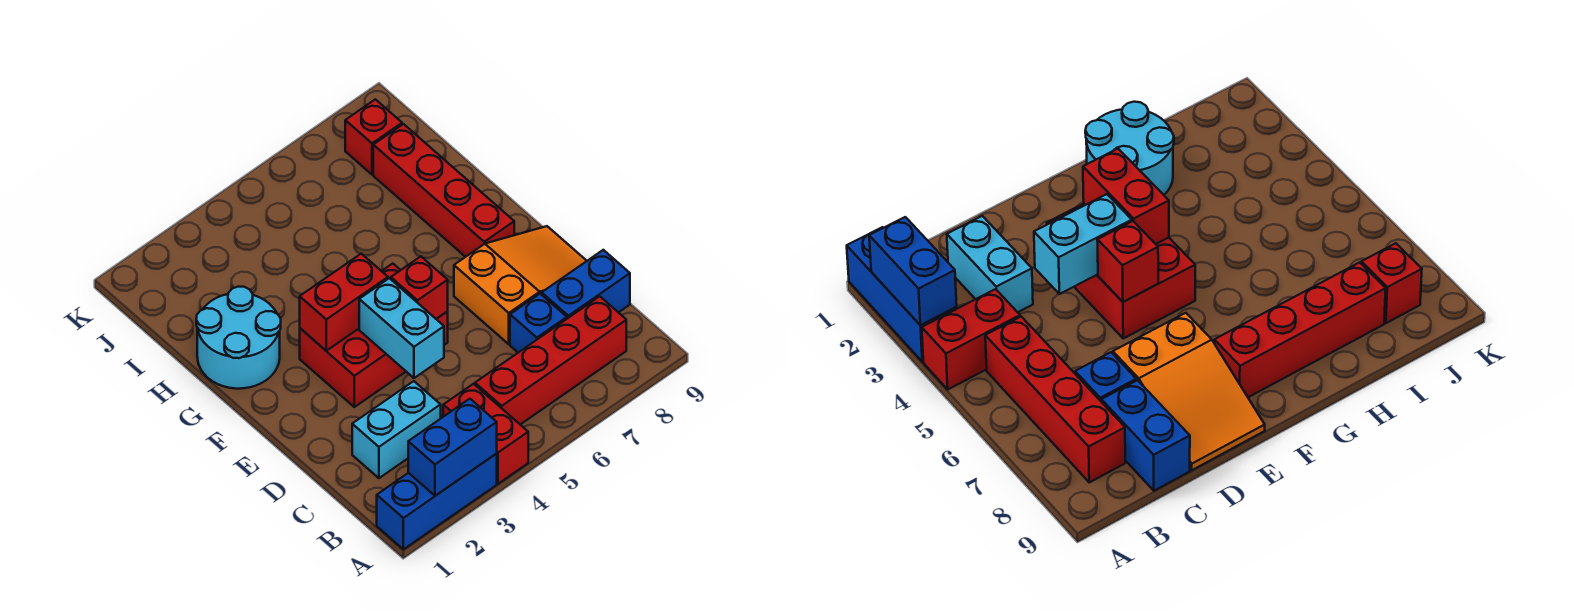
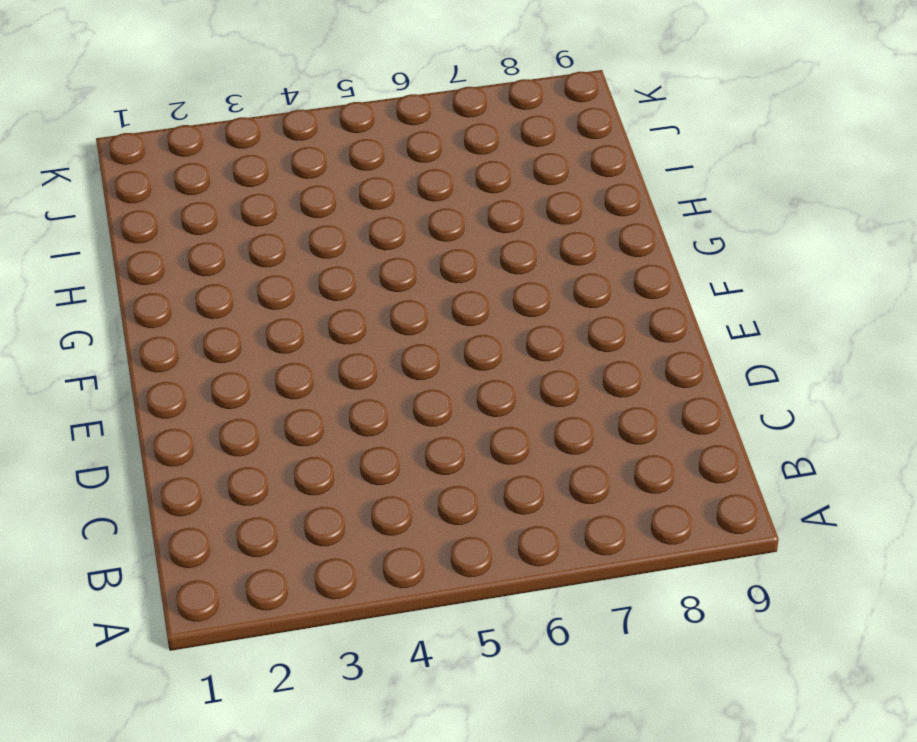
none -> blue 1x3 brick [377,454,497,549]
none -> red 1x2 brick [443,384,528,484]
none -> red 1x4 brick [475,296,626,424]

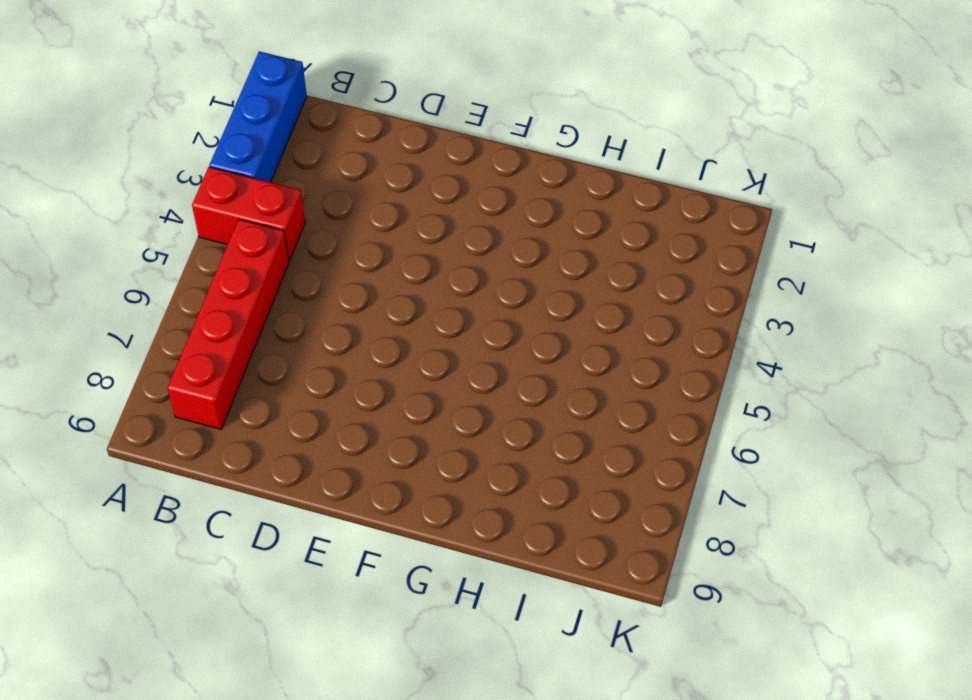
none -> cyan 1x2 brick [352,381,441,478]
none -> blue 1x1 brick [510,294,567,353]
none -> blue 1x2 brick [542,250,630,319]

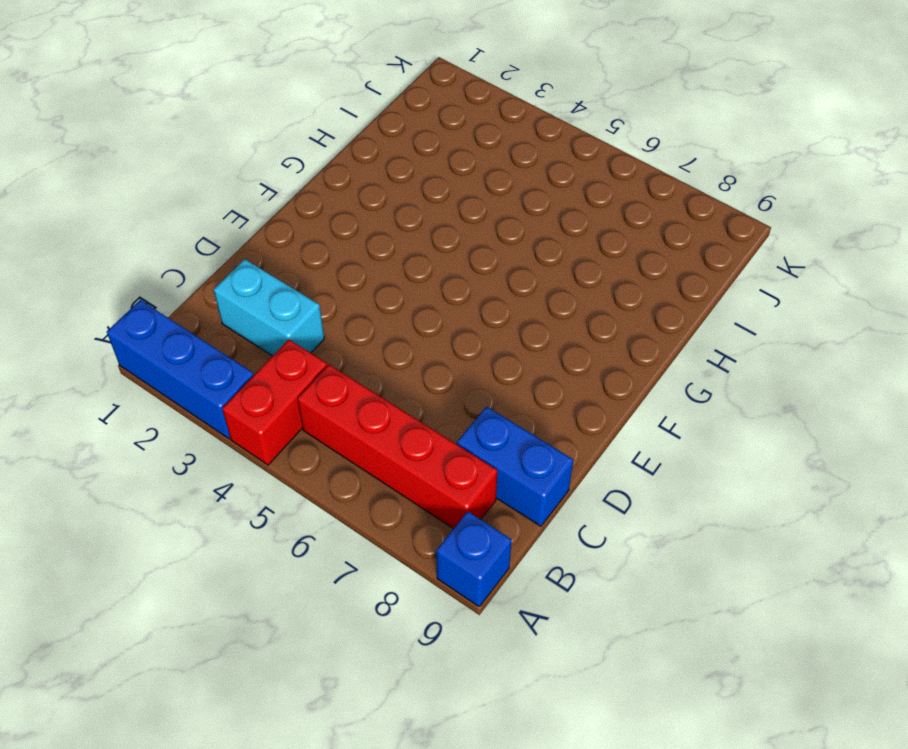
blue 1x1 brick [436,512,512,607] -> blue 1x1 brick moved to [510,294,567,353]
none -> orange 2x3 slope [454,226,586,344]
none -> red 2x3 brick [300,264,448,407]
none -> red 1x4 brick [373,124,514,257]

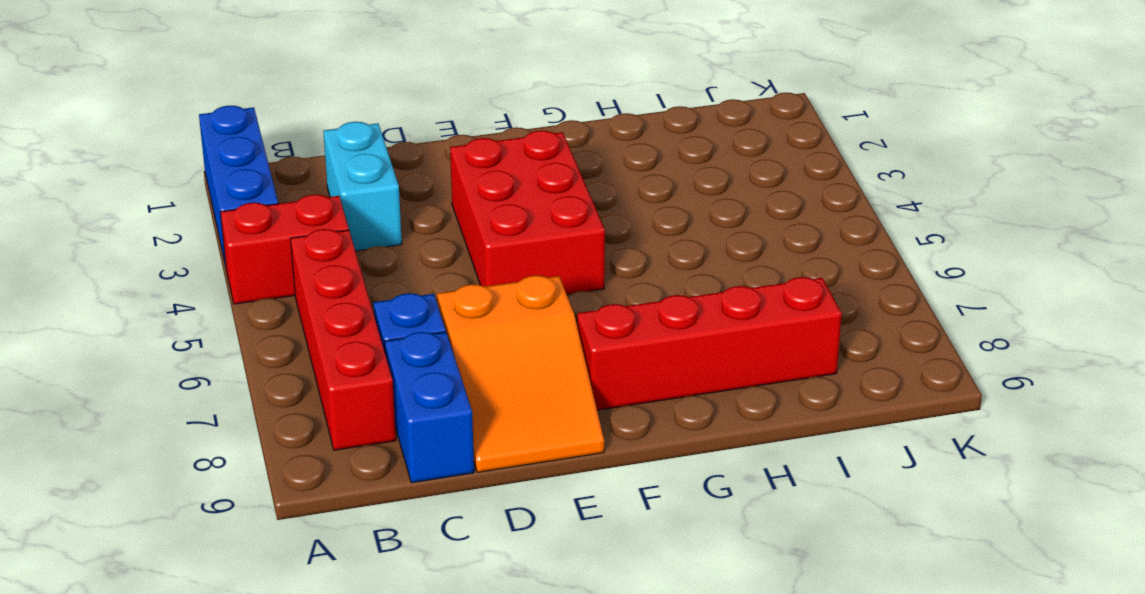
none -> cyan 2x2 round brick [196,287,281,389]
none -> red 1x1 brick [345,99,402,175]
none -> blue 1x2 brick [408,399,497,496]

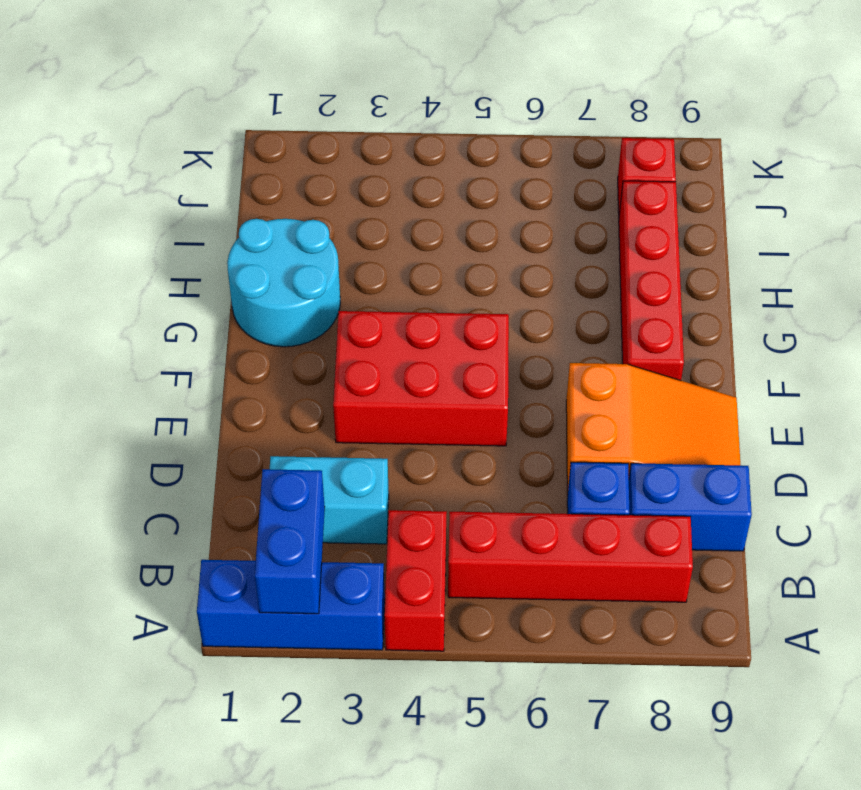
blue 1x2 brick [255,469,325,614] -> blue 1x2 brick turned to [408,399,497,496]
none -> cyan 1x2 brick [359,278,444,378]
none -> red 1x1 brick [391,256,448,319]
none -> red 1x2 brick [300,254,388,351]

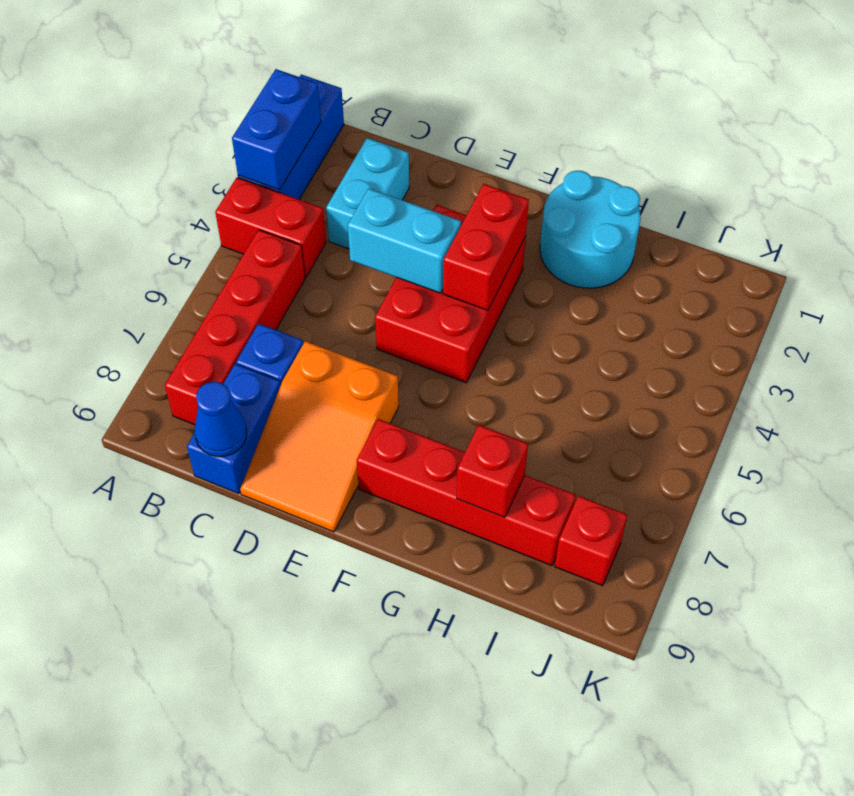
blue 1x1 cone [195,382,247,457] -> none
red 1x1 brick [457,425,528,518] -> red 1x1 brick moved to [391,256,448,319]

